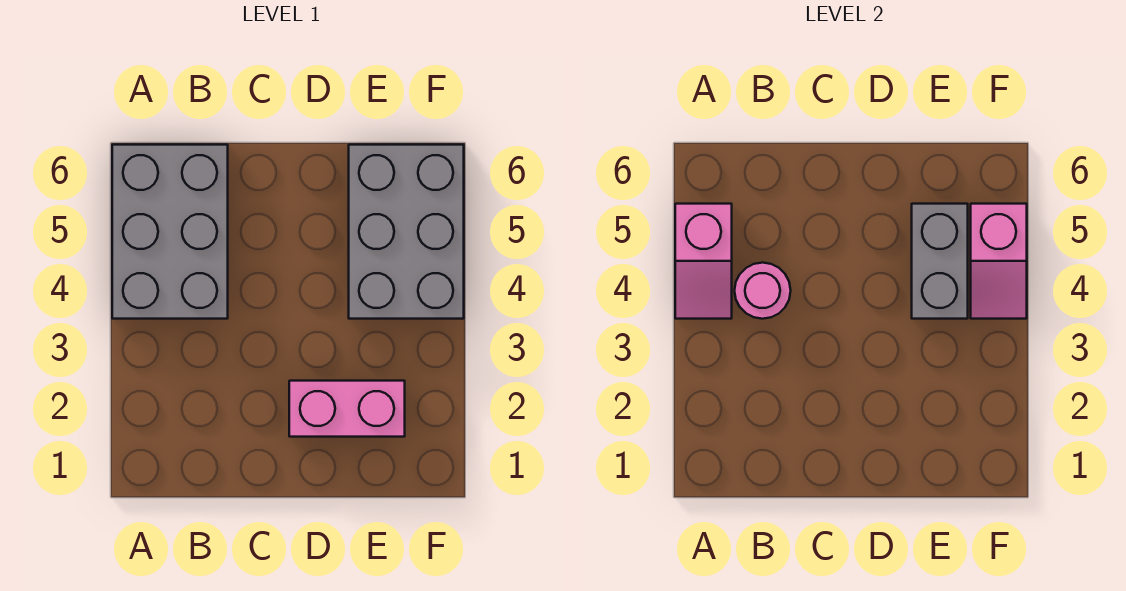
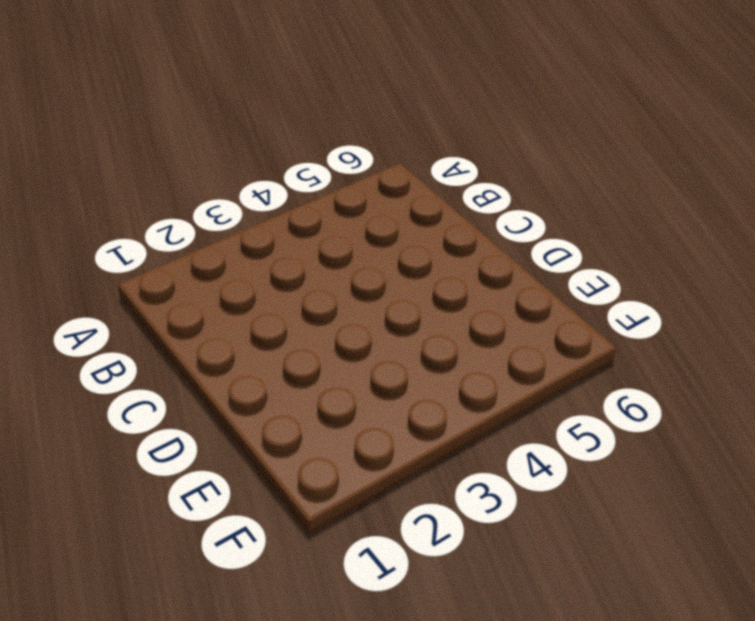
none -> grey 2x3 brick [112,145,228,319]
none -> pink 1x2 brick [289,381,405,437]

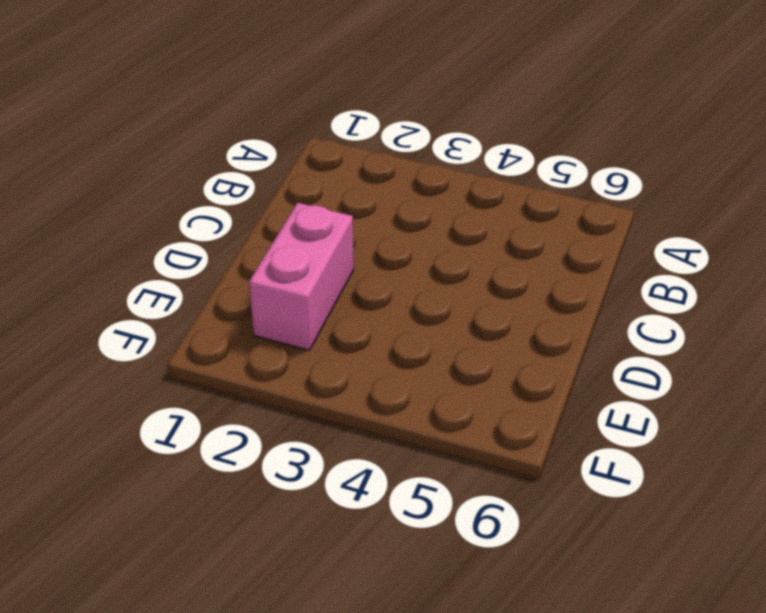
none -> grey 2x3 brick [112,145,228,319]
none -> grey 2x3 brick [349,145,464,319]

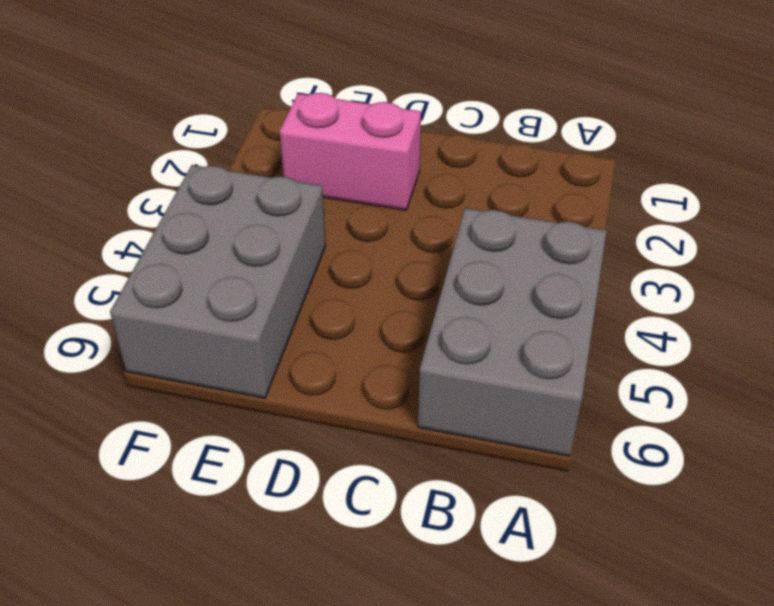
none -> pink 1x2 slope [675,204,732,319]
none -> pink 1x1 round brick [735,263,791,319]

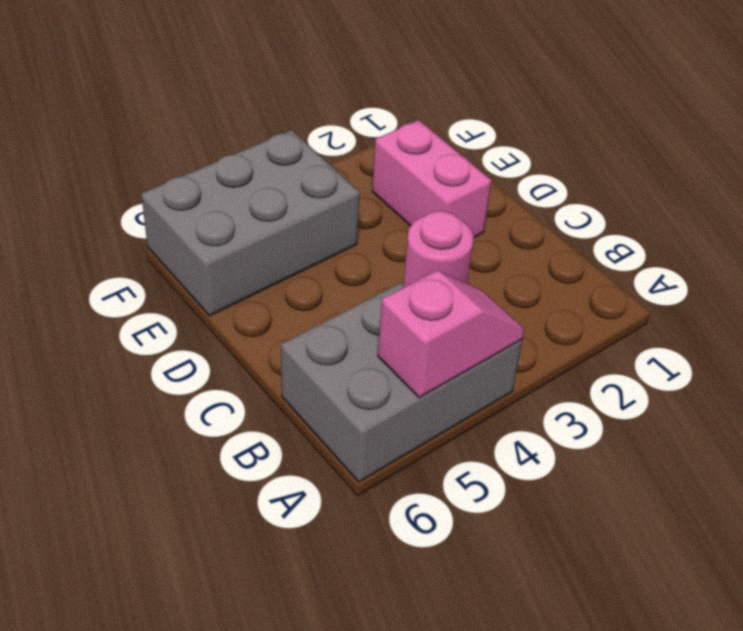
none -> grey 1x2 brick [912,204,968,319]
none -> pink 1x2 slope [971,204,1027,319]

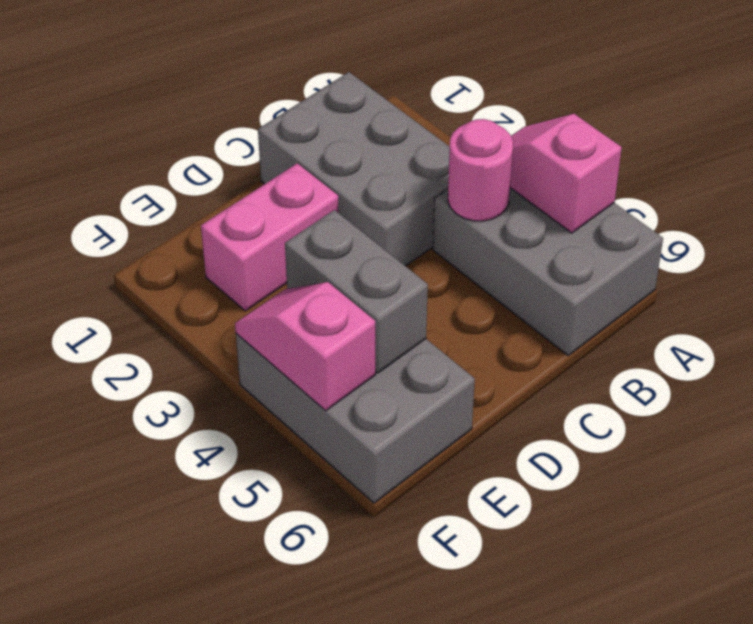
grey 2x3 brick [258,72,450,266] -> none

